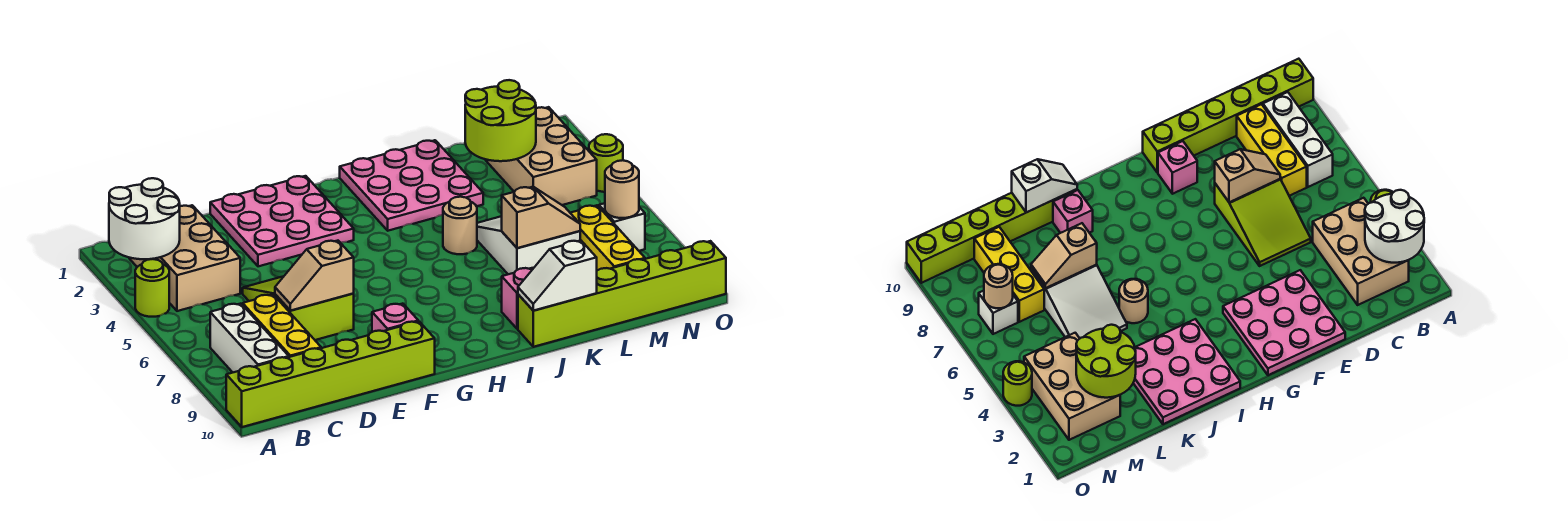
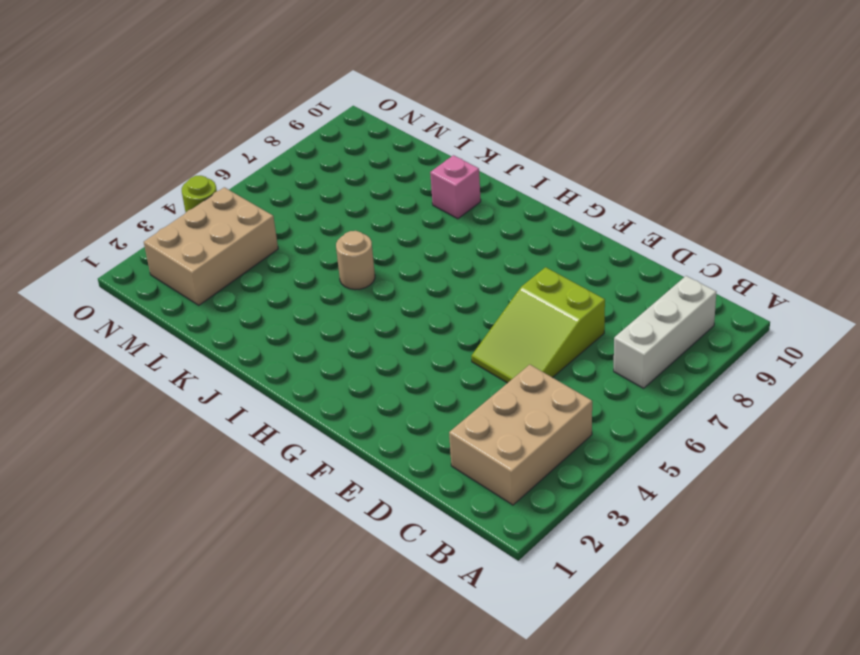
none -> lime 1x1 round brick [135,259,169,317]
none -> lime 1x6 brick [226,321,435,427]
none -> yellow 1x3 brick [243,295,321,357]

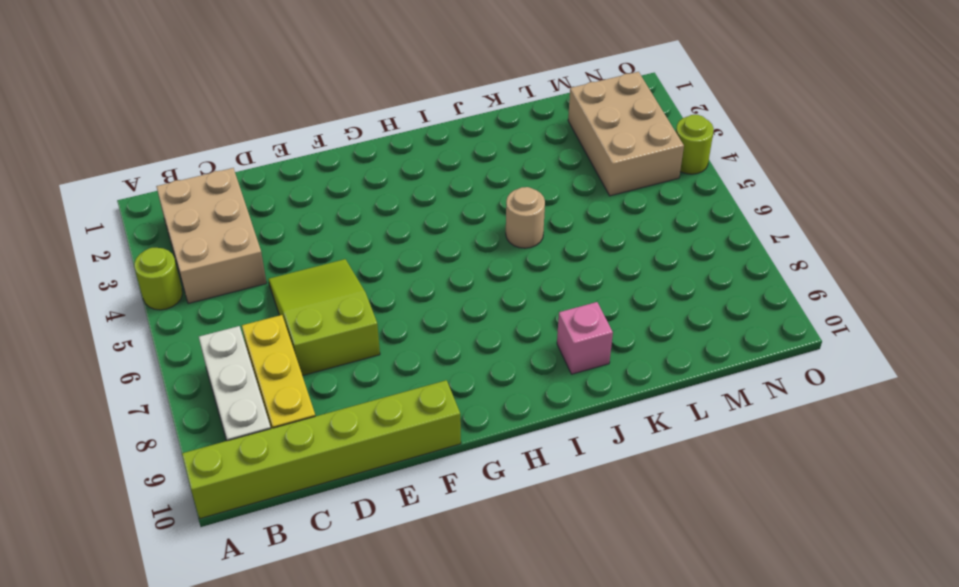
none -> pink 3x3 plate [210,176,354,266]
none -> pink 1x1 brick [372,304,418,332]
none -> pink 3x3 plate [340,140,483,231]

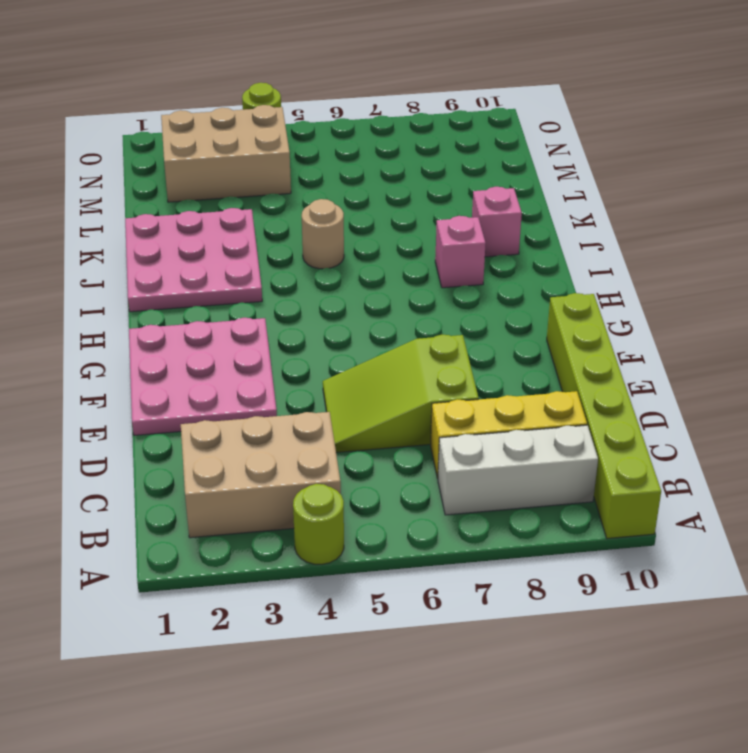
pink 1x1 brick [435,216,486,288] -> pink 1x1 brick moved to [372,304,418,332]
none -> lime 1x6 brick [518,241,726,347]
none -> white 2x3 slope [477,216,580,274]
none -> yellow 1x3 brick [571,205,645,270]

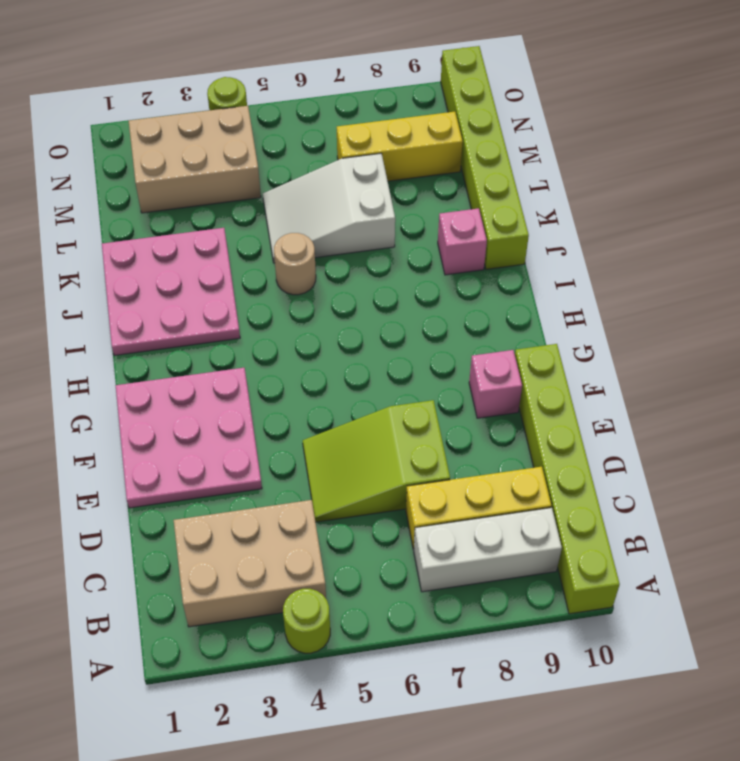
none -> white 1x1 brick [599,203,645,251]
none -> white 2x2 round brick [109,178,180,259]
none -> tan 1x2 slope [275,241,354,311]

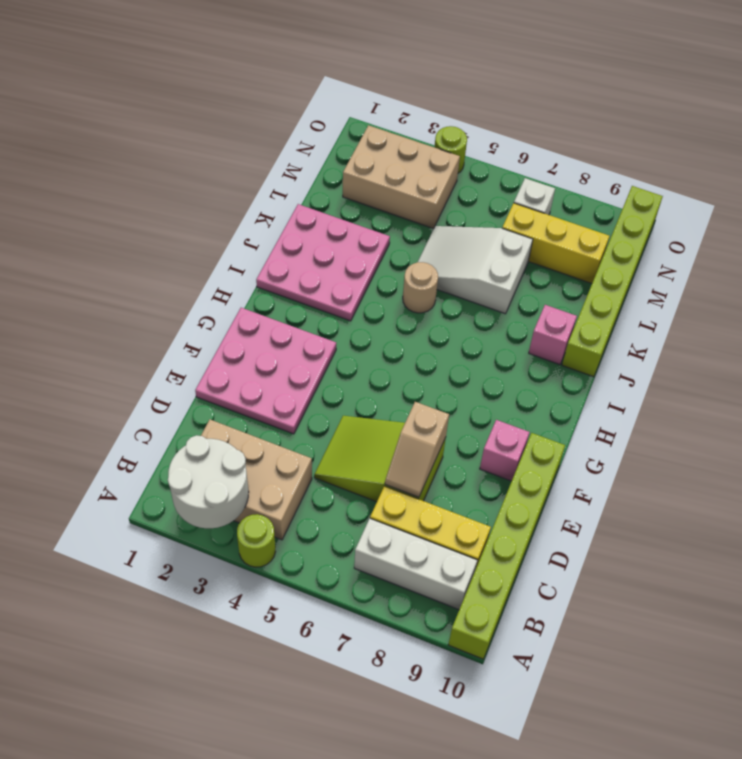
none -> white 1x2 slope [518,241,597,311]
none -> tan 1x2 slope [502,187,580,248]
none -> lime 2x2 round brick [465,80,536,161]

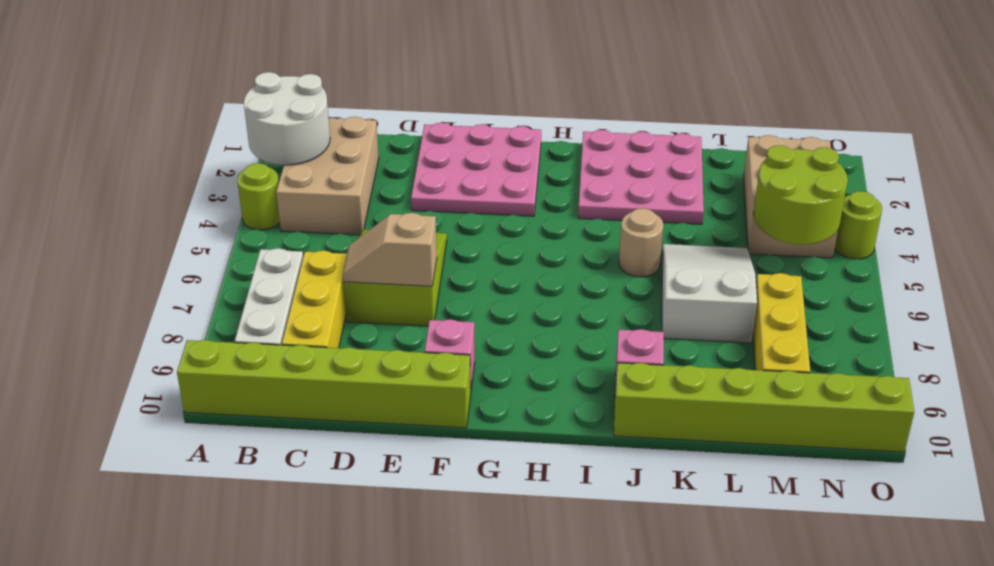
lime 2x2 round brick [754,145,848,245] -> lime 2x2 round brick moved to [465,80,536,161]
none -> white 1x1 brick [599,203,645,251]
none -> white 1x2 slope [518,241,597,311]
none -> tan 1x2 slope [502,187,580,248]

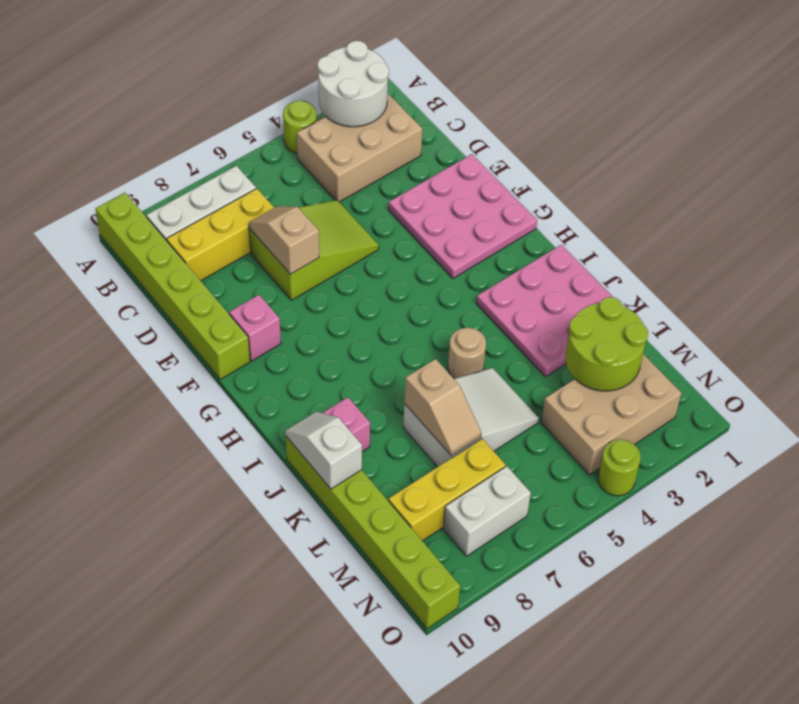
white 1x2 brick [443,466,531,556] -> white 1x1 brick [599,203,645,251]
none -> tan 1x1 round brick [605,160,639,218]

